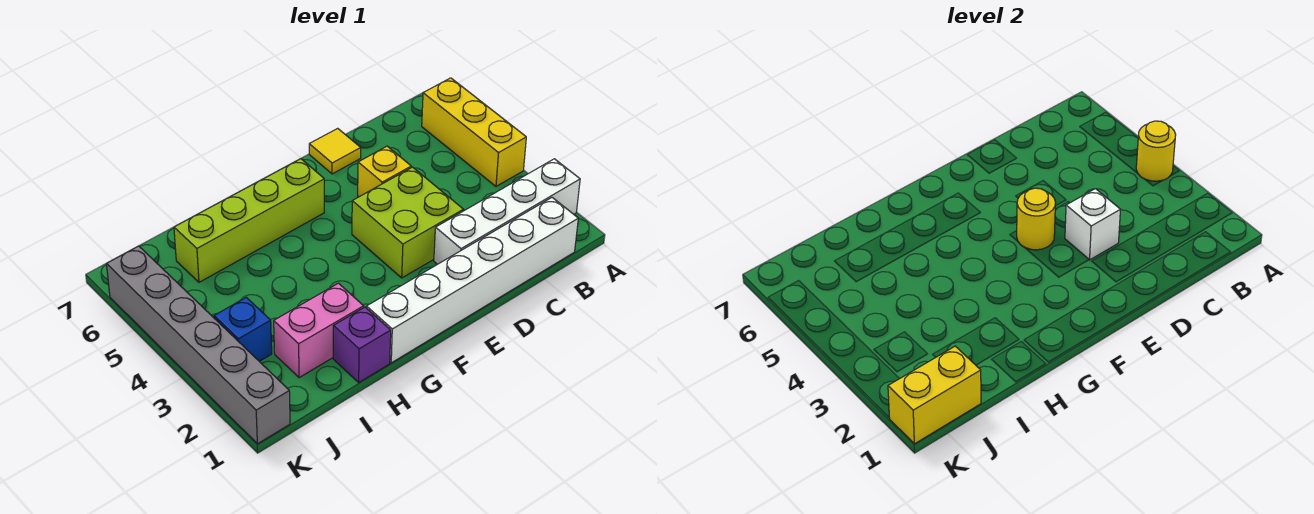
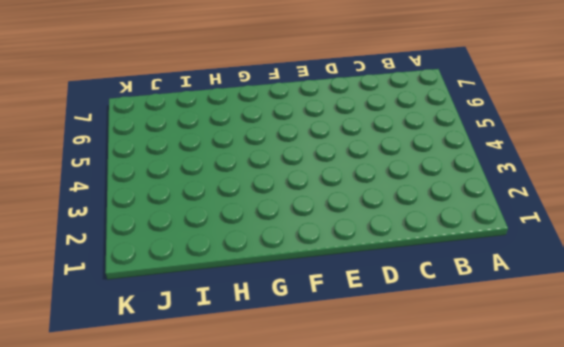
none -> white 1x4 brick [434,159,580,264]
none -> yellow 1x3 brick [422,78,526,186]
none -> white 1x6 brick [366,198,578,363]

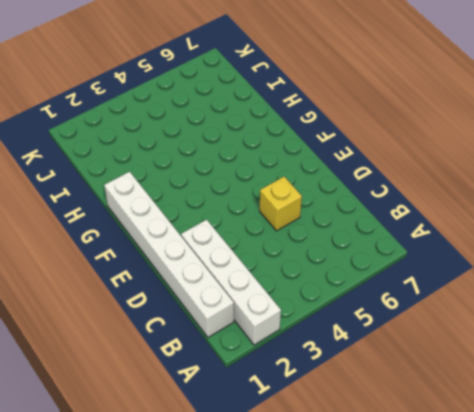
none -> yellow 1x3 brick [422,78,526,186]
none -> lime 2x2 brick [352,167,463,278]
none -> yellow 1x1 tile [309,128,361,174]

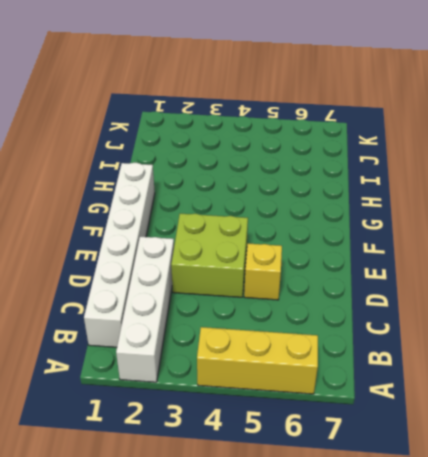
none -> yellow 1x1 tile [309,128,361,174]
none -> lime 1x4 brick [174,159,324,282]
none -> purple 1x1 brick [333,307,391,382]

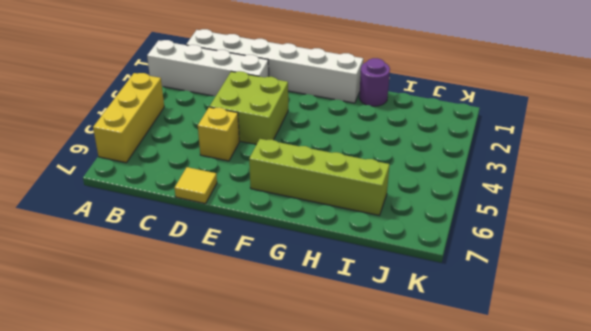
purple 1x1 round brick [359,58,390,106] -> purple 1x1 brick [333,307,391,382]
none -> pink 1x2 brick [274,283,364,378]
none -> blue 1x1 brick [214,297,272,361]
none -> grey 1x6 brick [107,246,290,444]

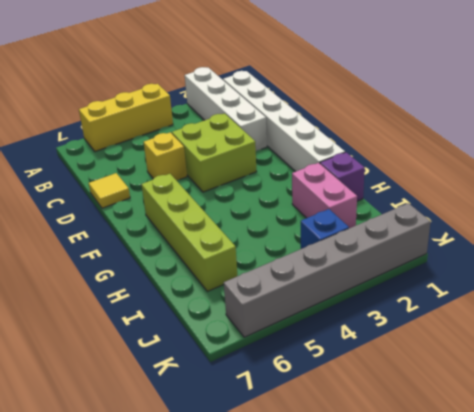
none -> yellow 1x1 round brick [1136,121,1176,181]
none -> white 1x1 brick [1065,189,1120,260]
none -> yellow 1x1 round brick [1017,188,1056,250]

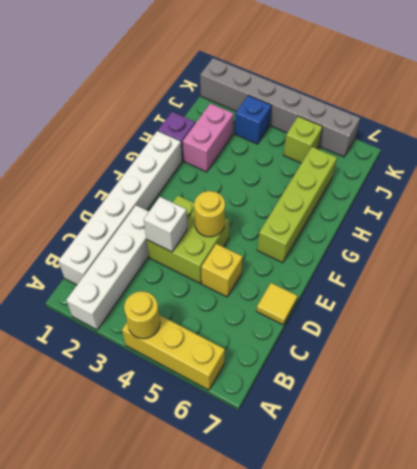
lime 1x1 brick [283,116,323,163] -> none
none -> yellow 1x2 brick [888,346,981,444]

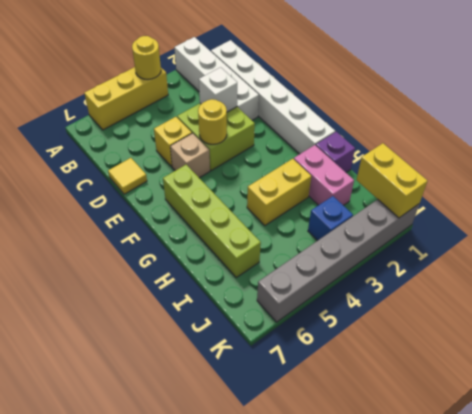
tan 1x1 brick [170,133,210,178] -> none
yellow 1x2 brick [247,159,311,225] -> none

